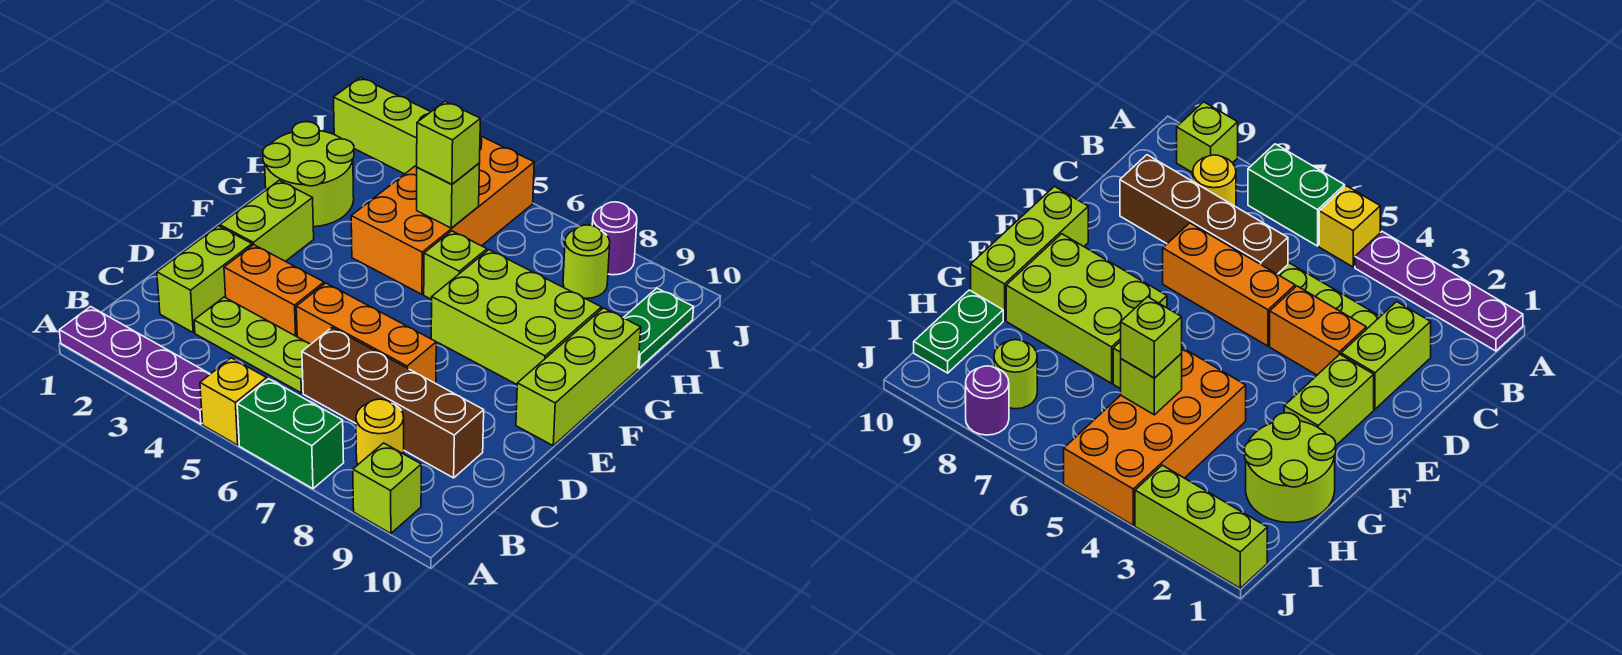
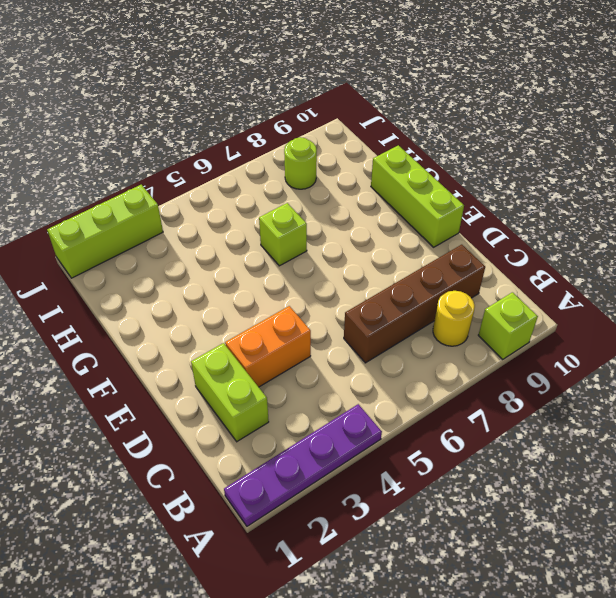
none -> yellow 1x1 brick [200,358,267,445]
none -> green 1x2 brick [237,379,344,489]
none -> lime 1x3 plate [194,297,311,393]

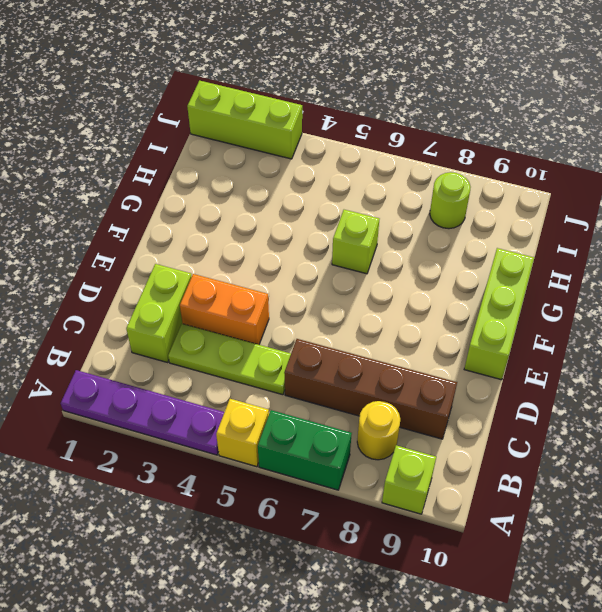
none -> orange 1x3 brick [296,283,436,383]
none -> lime 1x2 brick [220,180,314,261]
none -> lime 2x3 brick [431,250,601,384]

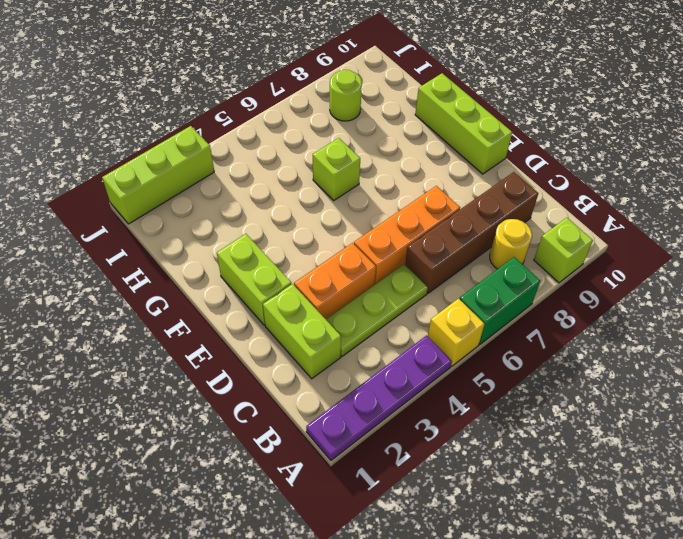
none -> lime 2x3 brick [431,250,601,384]
none -> lime 2x2 round brick [263,122,354,227]
none -> orange 2x4 brick [351,136,534,294]

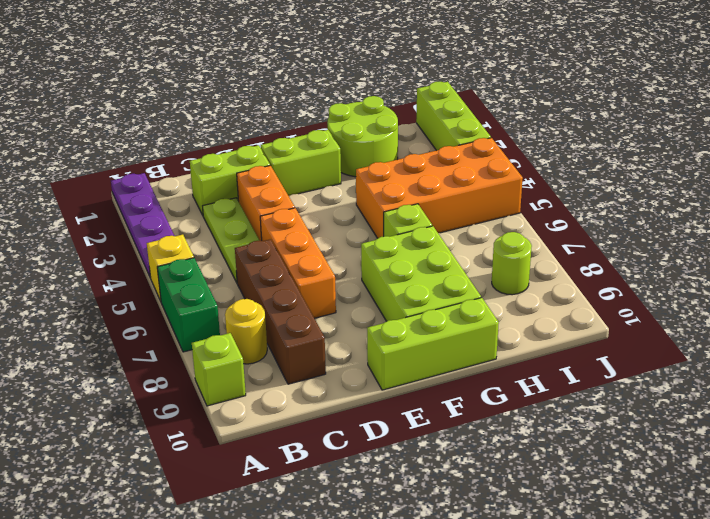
none -> green 1x2 plate [623,288,694,368]
none -> purple 1x1 round brick [592,202,637,275]
none -> lime 1x1 brick [417,163,480,228]

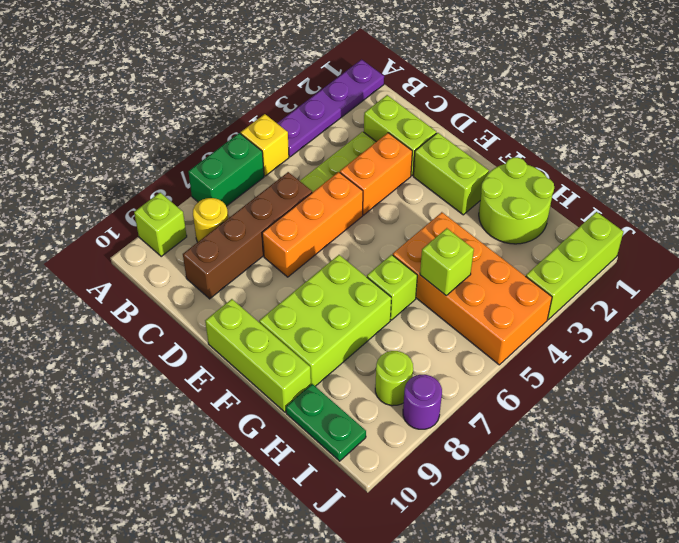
none -> lime 1x1 brick [417,101,480,184]

